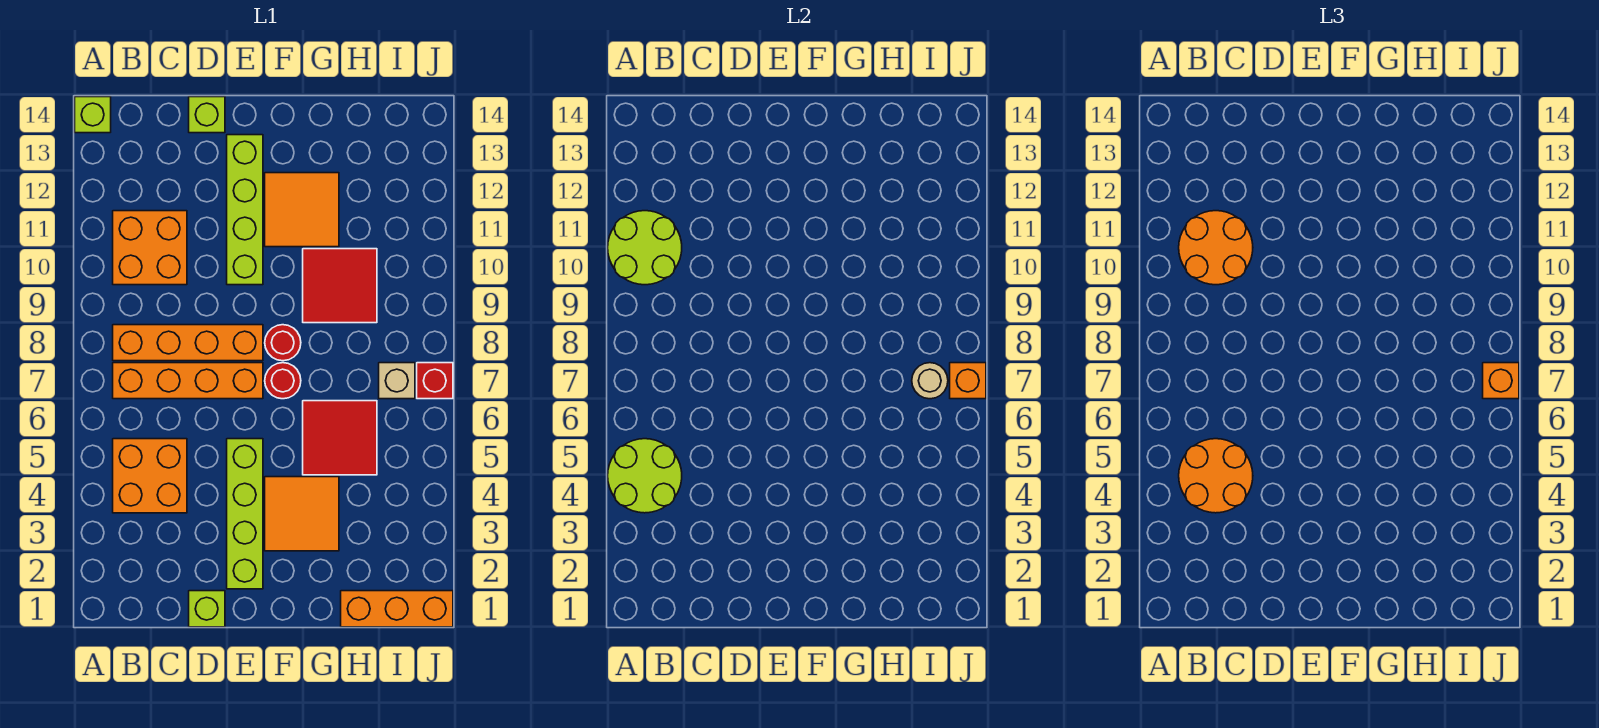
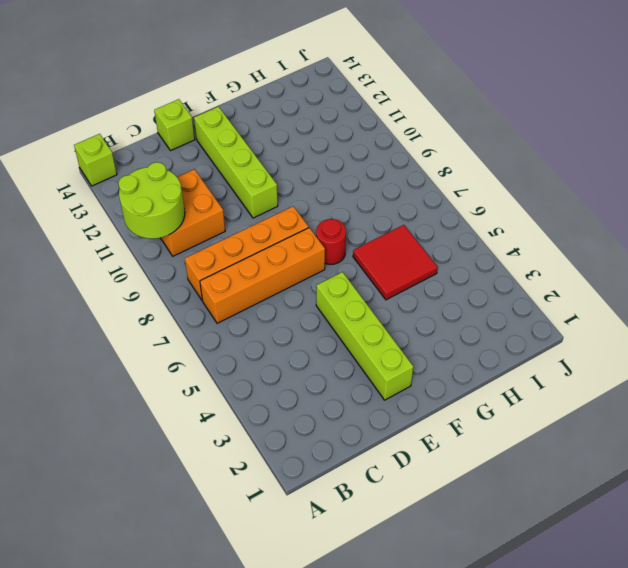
none -> orange 2x2 brick [113,439,187,513]
none -> lime 1x1 brick [189,591,225,627]
none -> orange 2x2 tile [265,477,339,551]

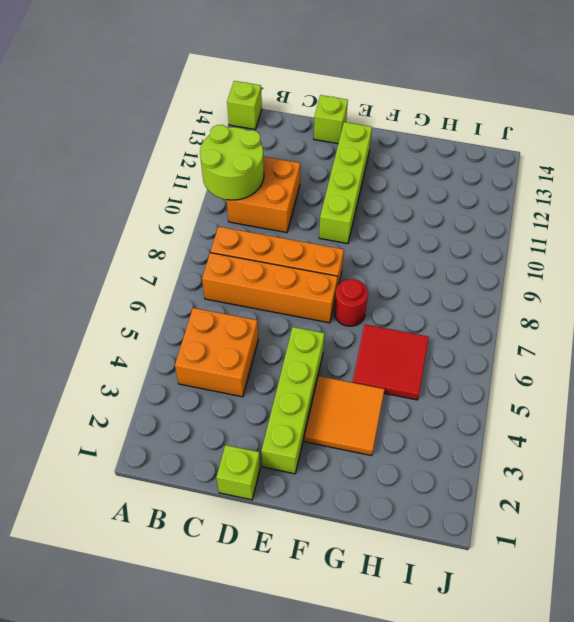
none -> red 1x1 round brick [265,325,301,361]
none -> orange 2x2 tile [265,173,339,247]
none -> red 2x2 tile [303,249,377,323]

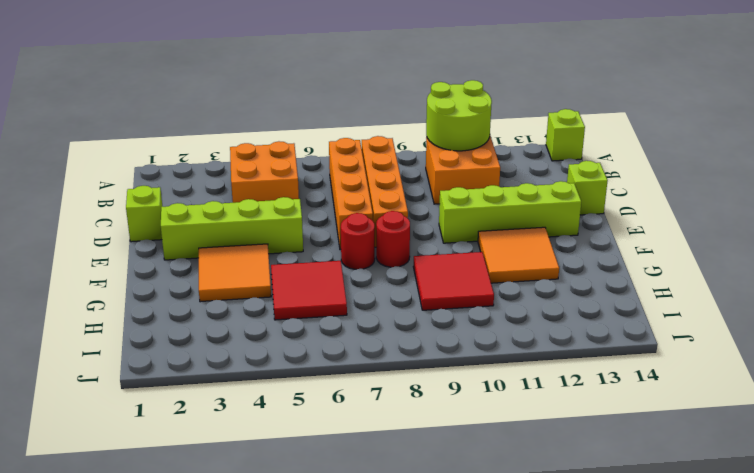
none -> orange 1x3 brick [341,591,453,627]
none -> tan 1x1 brick [379,363,415,399]
none -> red 1x1 brick [417,363,453,399]

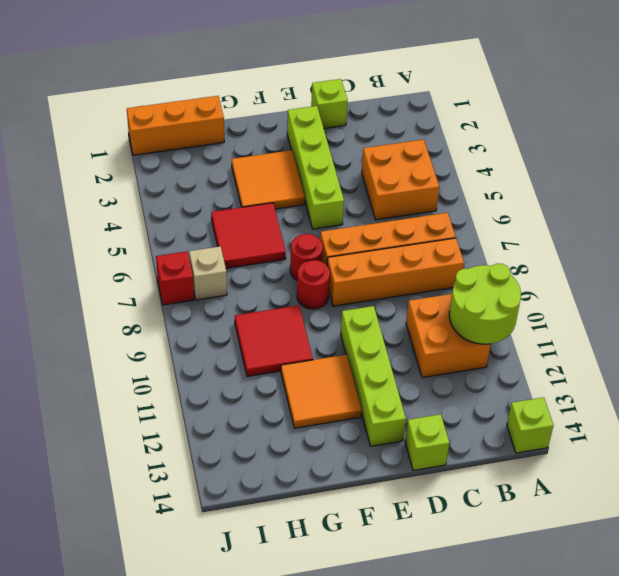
none -> lime 2x2 round brick [608,439,682,513]
none -> tan 1x1 round brick [912,363,948,399]
none -> orange 1x1 brick [950,363,986,399]

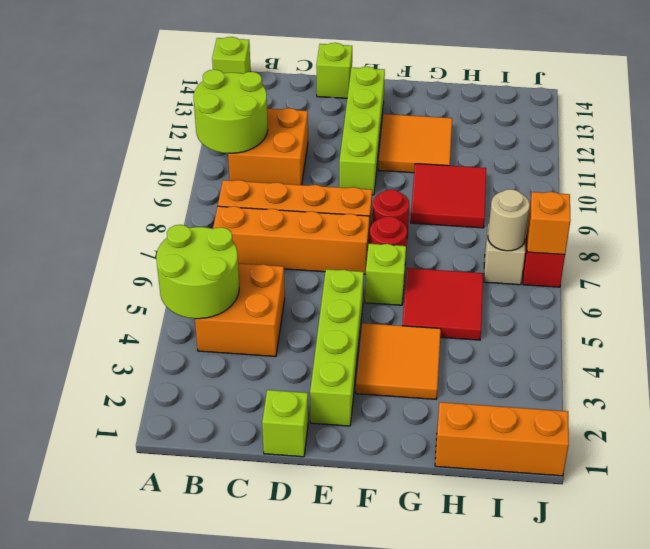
lime 1x1 brick [365,244,406,305] -> none
none -> orange 2x2 round brick [1179,439,1253,513]
none -> orange 2x2 round brick [1179,211,1253,285]
none -> orange 1x1 brick [1483,363,1519,399]

